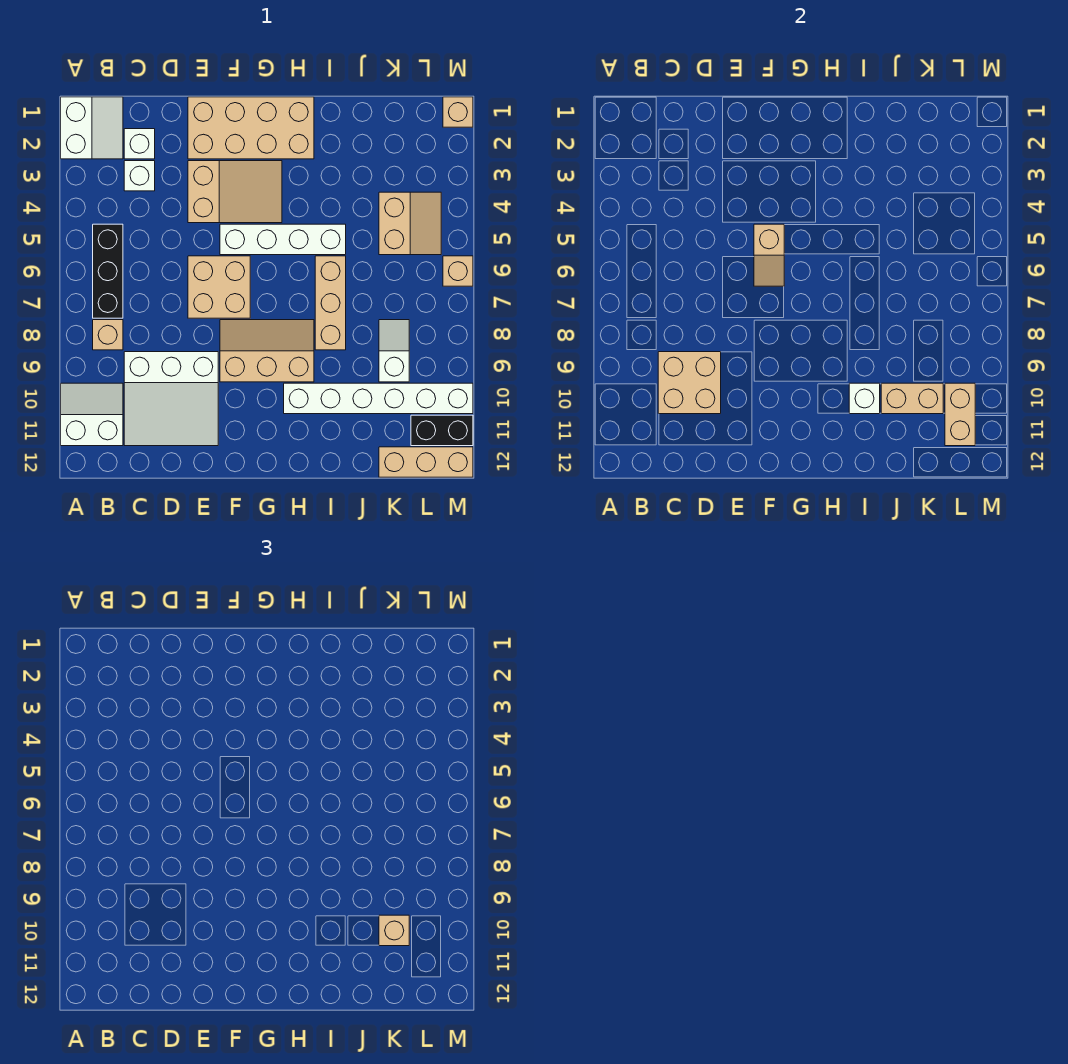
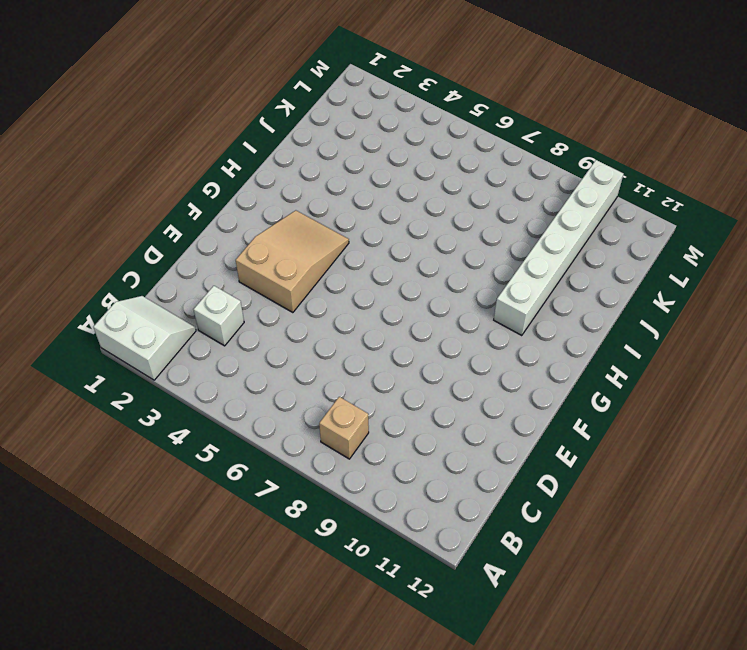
none -> white 2x2 slope [61,383,123,446]
none -> black 1x3 brick [93,224,123,318]
none -> white 1x1 brick [124,129,155,159]

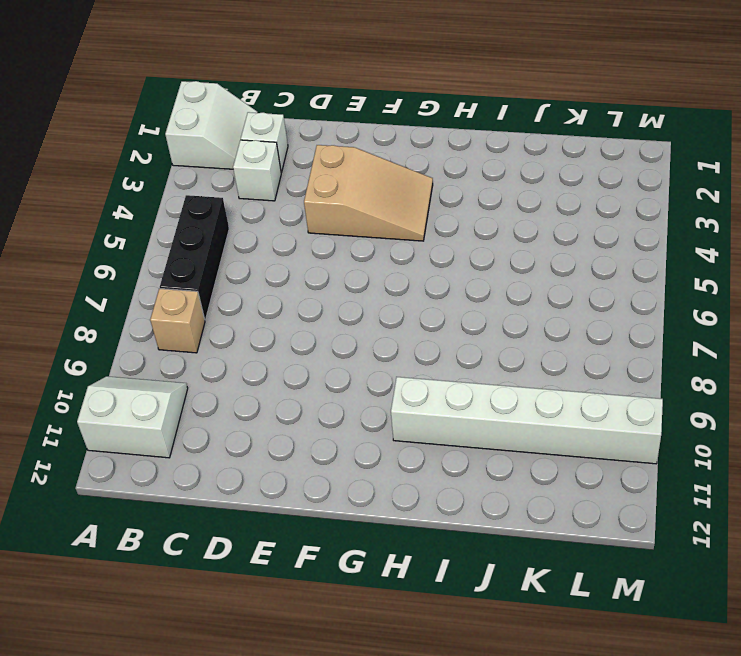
none -> white 3x3 slope [124,352,218,446]
none -> tan 2x4 brick [188,97,314,159]
none -> tan 2x2 brick [188,256,250,318]

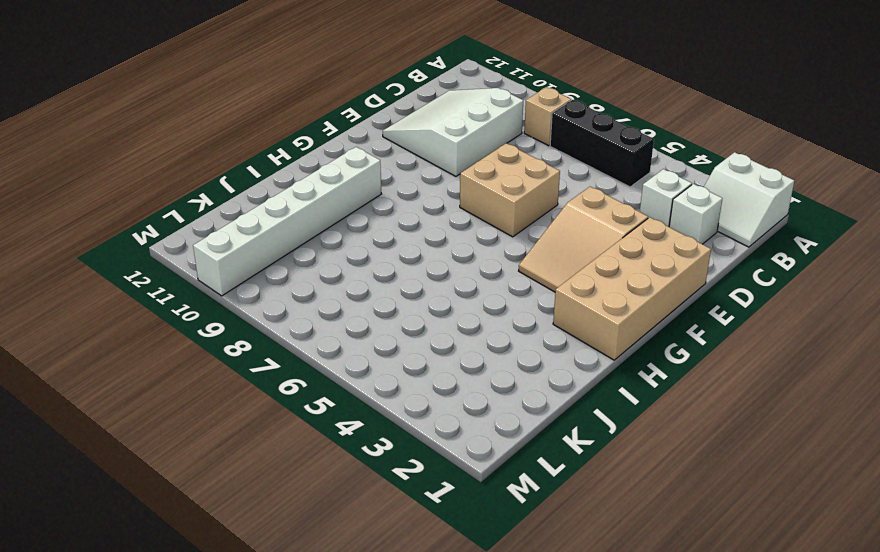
none -> white 2x2 slope [61,383,123,446]
none -> white 1x4 brick [220,224,346,255]
none -> tan 2x3 slope [220,320,314,382]

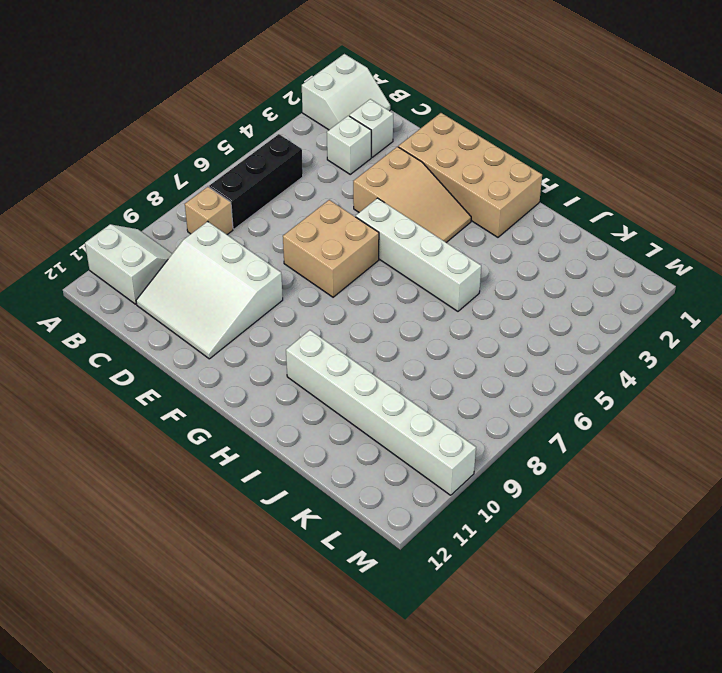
none -> tan 2x3 slope [220,320,314,382]
none -> tan 1x3 brick [315,256,346,350]
none -> tan 2x2 slope [379,192,441,255]

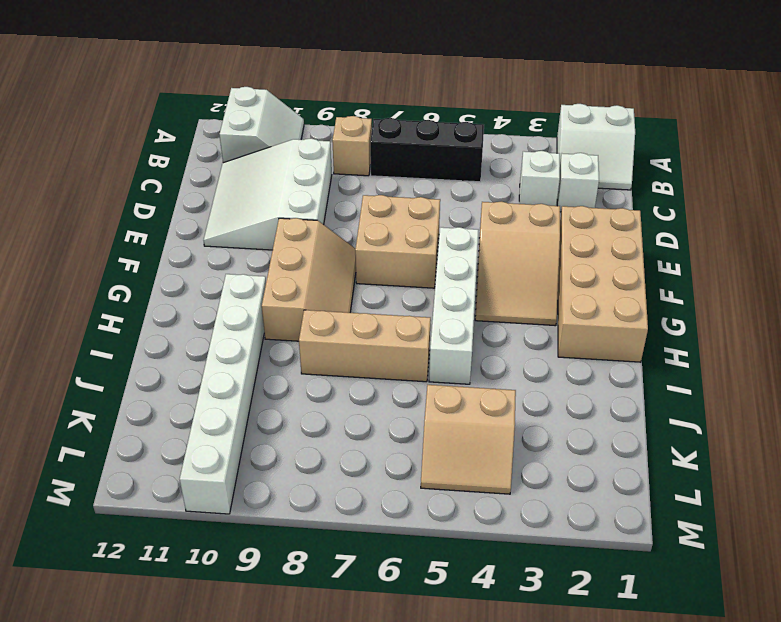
none -> white 1x2 slope [379,320,409,382]
none -> tan 1x3 brick [379,447,473,477]
none -> black 1x2 brick [411,415,473,446]

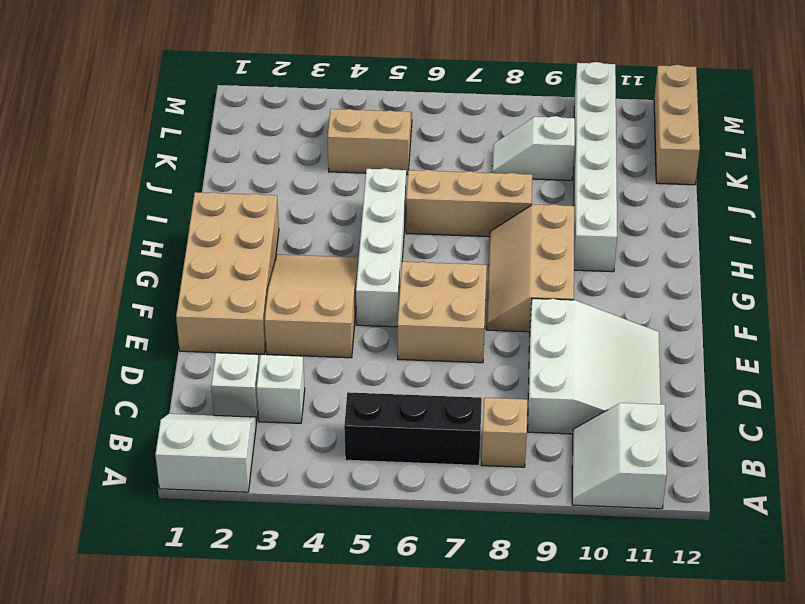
none -> black 1x2 brick [411,415,473,446]
none -> tan 1x1 brick [443,97,473,127]
none -> tan 1x1 brick [443,256,473,286]

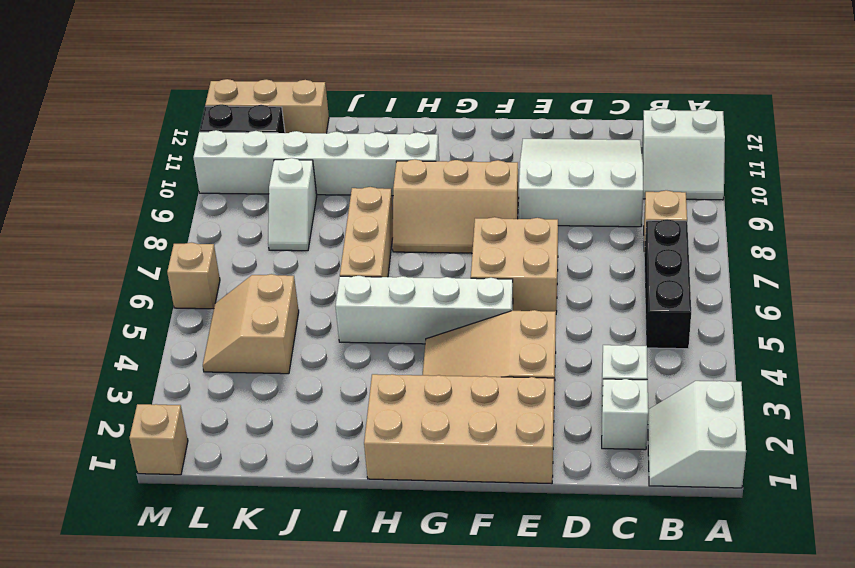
none -> tan 2x2 brick [658,352,721,414]
none -> tan 1x2 slope [754,224,784,286]
none -> white 1x1 brick [849,383,880,414]

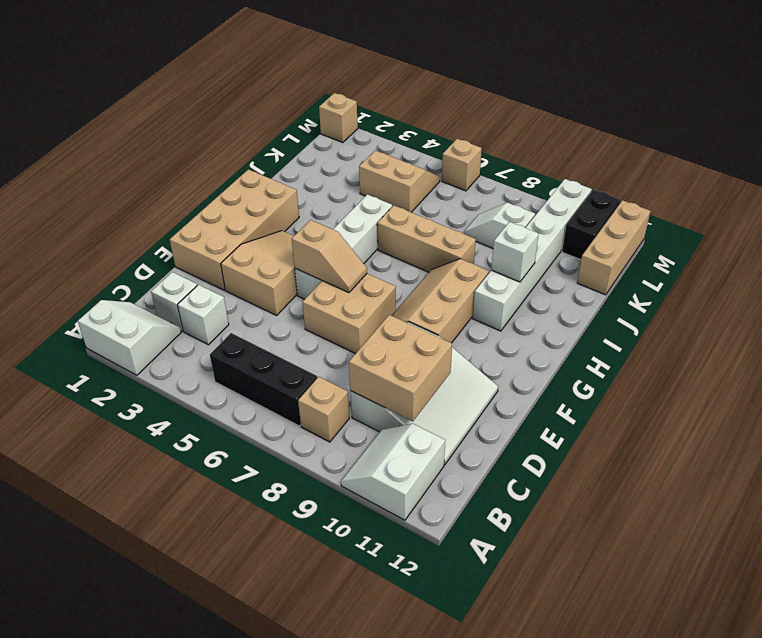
none -> tan 1x2 brick [881,383,943,414]
none -> tan 1x2 brick [945,383,975,446]
none -> tan 1x1 brick [379,915,409,946]

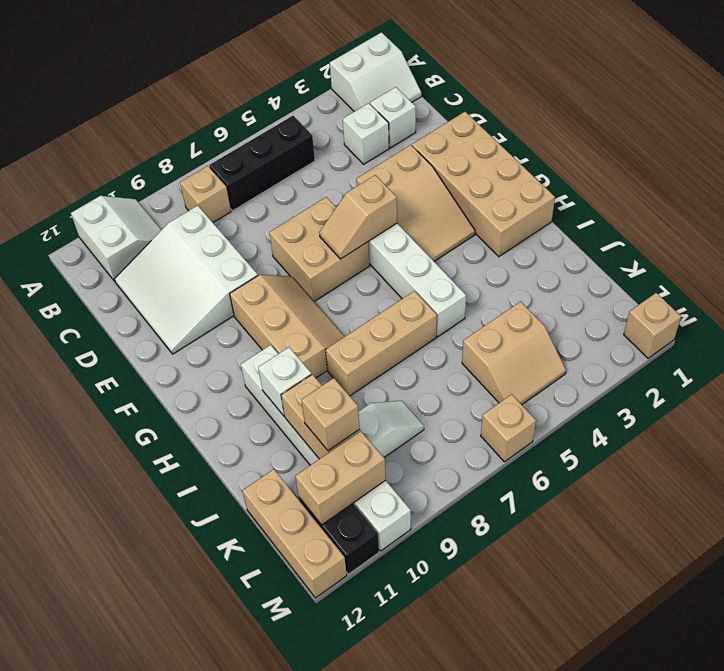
none -> tan 2x2 brick [658,352,721,414]

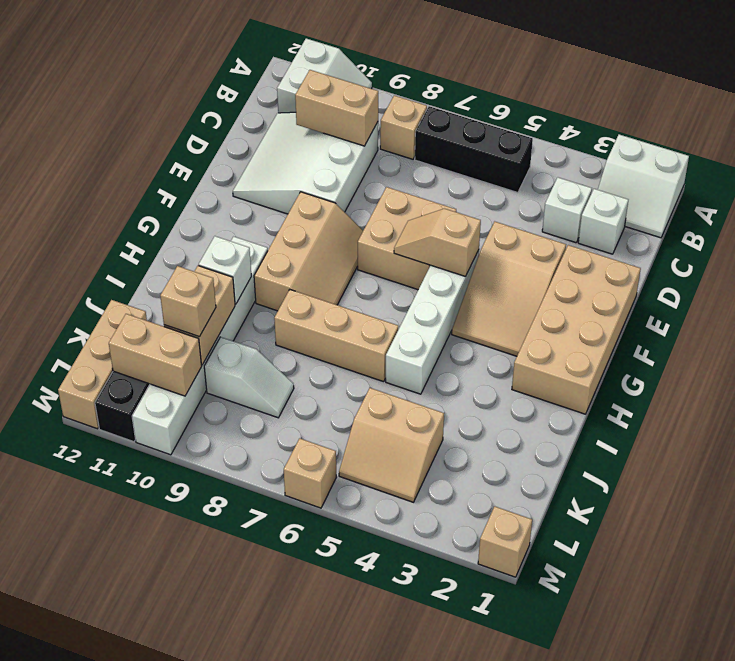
tan 1x2 brick [295,70,378,146] -> tan 2x2 brick [658,352,721,414]

